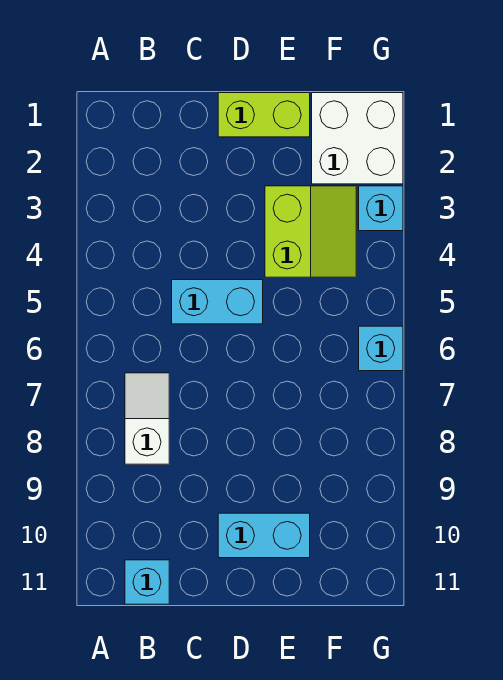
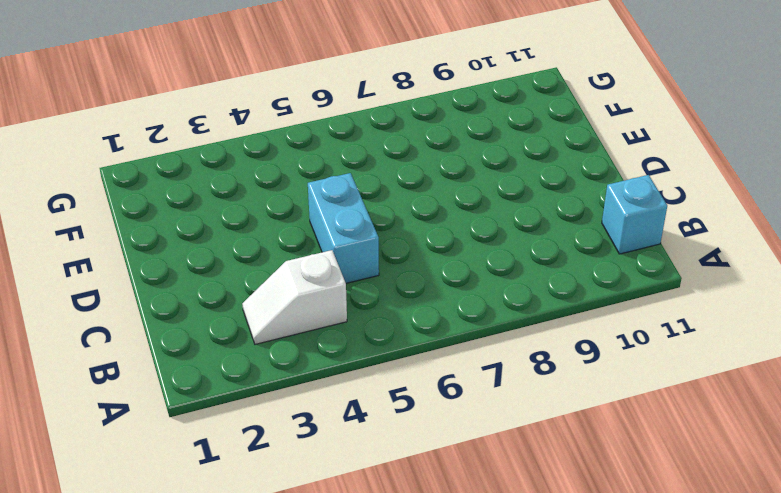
white 1x2 slope [242,250,347,344] -> white 1x2 slope moved to [125,373,169,464]
none -> lime 1x2 brick [218,93,310,137]
none -> cyan 1x2 brick [218,513,310,558]

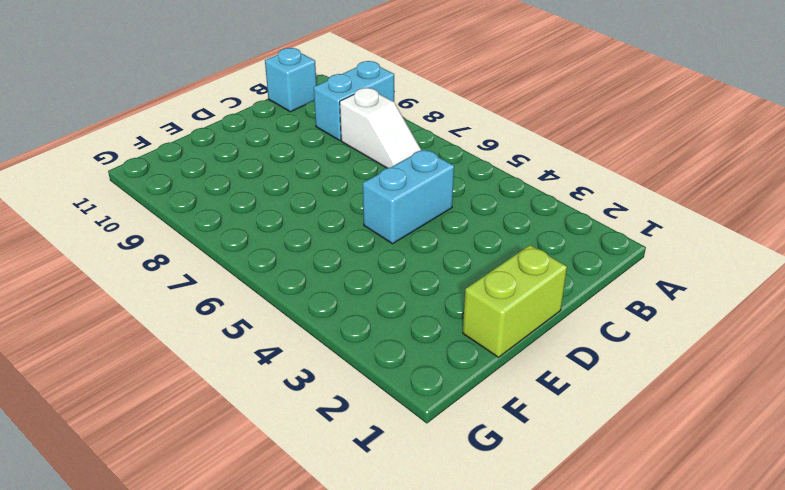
cyan 1x2 brick [314,61,394,141] -> cyan 1x2 brick moved to [218,513,310,558]
none -> lime 2x2 slope [265,186,356,277]
none -> white 2x2 brick [312,93,403,184]

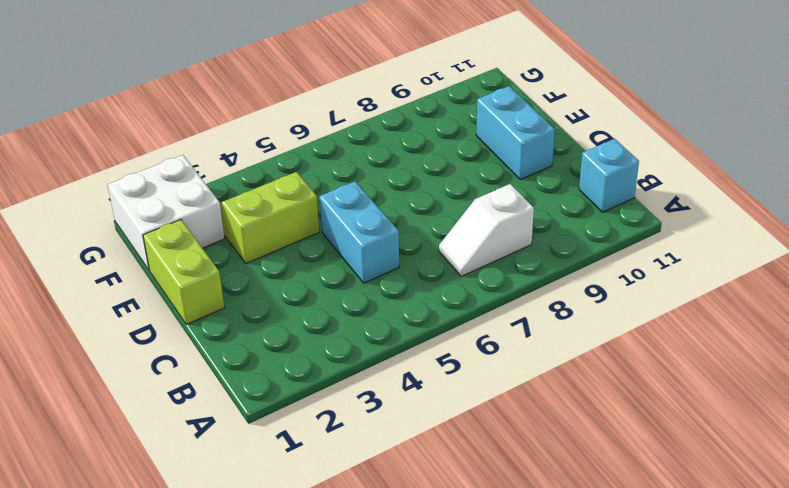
none -> cyan 1x1 brick [359,186,403,231]
none -> cyan 1x1 brick [359,326,403,371]

